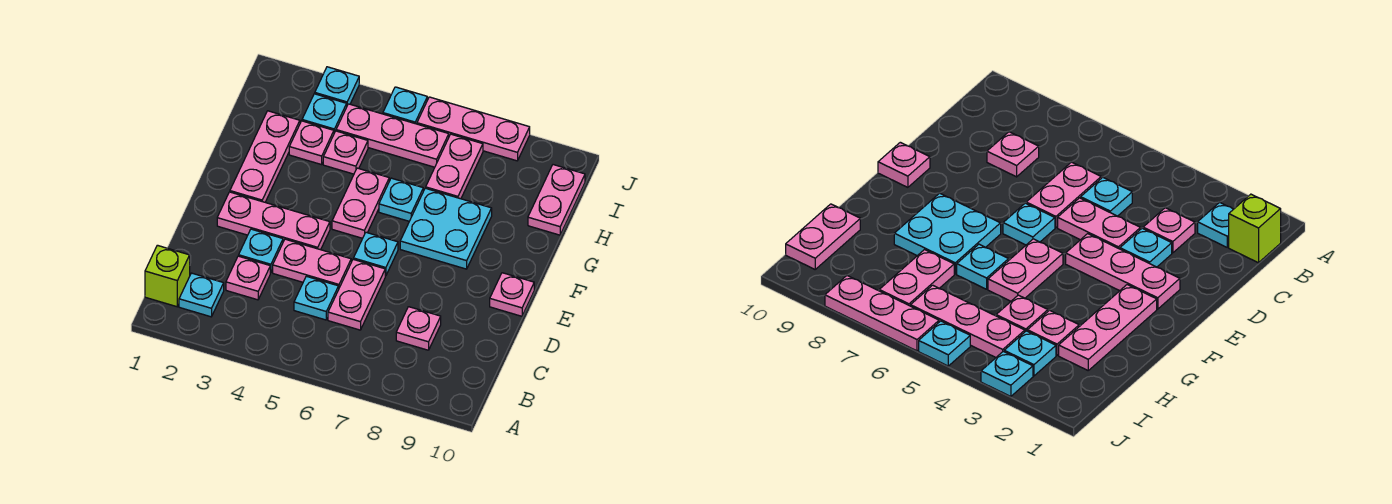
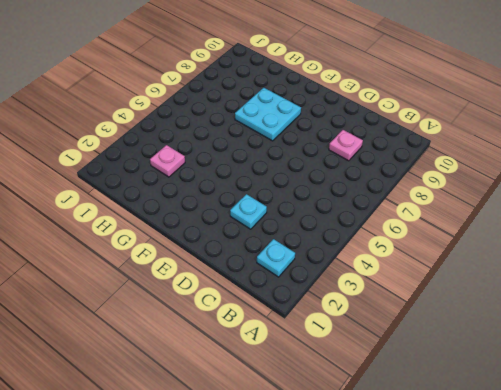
none -> lime 1x1 brick [145,245,190,307]
none -> pink 1x1 plate [226,256,270,300]
none -> cyan 1x1 plate [294,276,339,320]

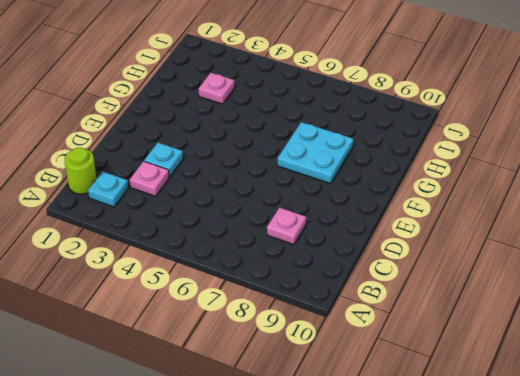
lime 1x1 round brick [65,148,97,194] -> lime 1x1 brick [145,245,190,307]
none -> cyan 1x1 plate [294,276,339,320]
none -> pink 1x2 plate [328,259,385,330]
none -> pink 1x2 plate [273,239,351,288]

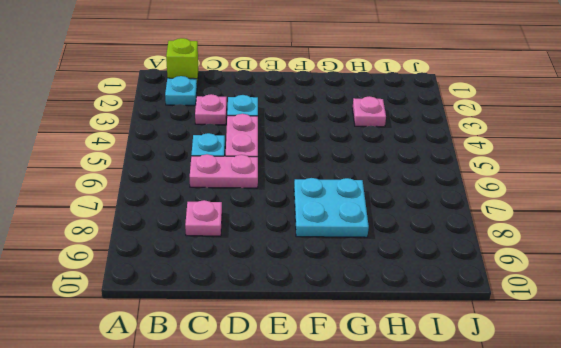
none -> pink 1x3 plate [217,192,330,250]
none -> cyan 1x1 plate [353,232,398,276]
none -> pink 1x1 plate [490,273,534,316]

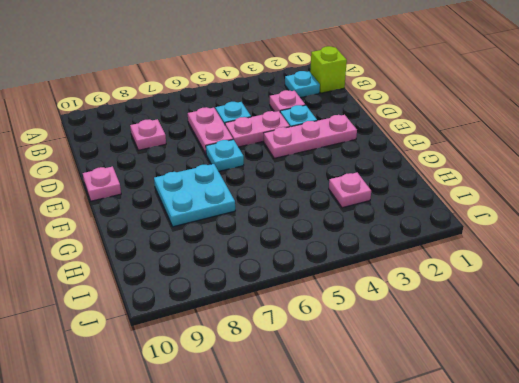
none -> pink 1x3 plate [230,111,300,202]
none -> pink 1x2 plate [332,168,389,238]
none -> cyan 1x1 plate [379,178,423,221]

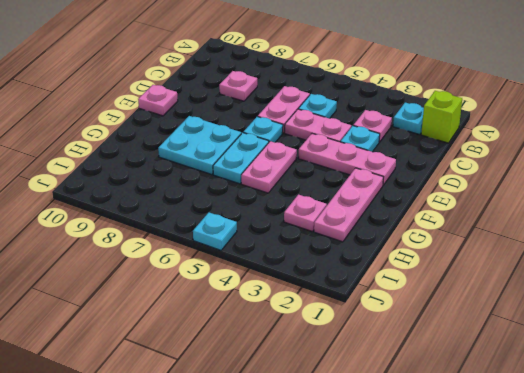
cyan 1x2 plate [213,133,269,184] -> cyan 1x1 plate [379,178,423,221]
none -> pink 1x1 plate [323,131,368,174]
none -> pink 1x2 plate [426,134,483,199]
none -> pink 1x2 plate [528,165,585,235]

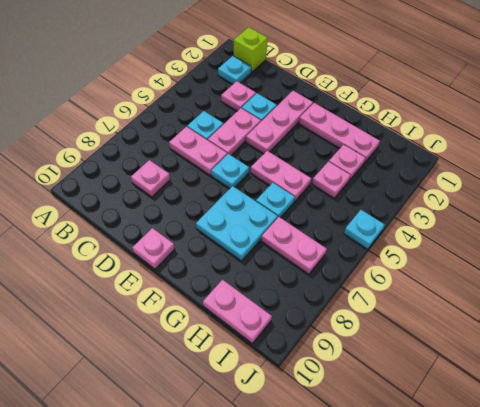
none -> cyan 1x1 plate [302,94,347,133]
none -> pink 1x3 plate [336,104,449,167]
none -> cyan 1x1 plate [315,67,359,105]

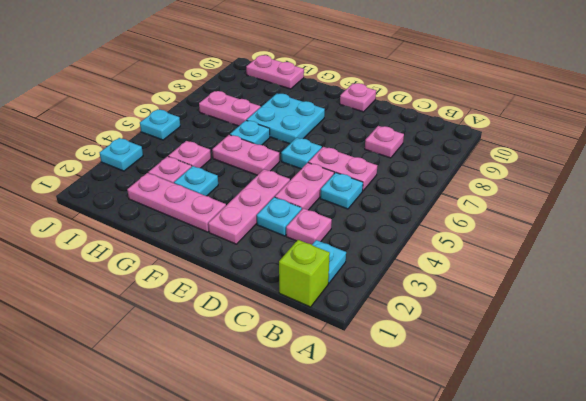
cyan 1x1 plate [174,166,218,196] -> cyan 1x1 plate moved to [302,94,347,133]
none -> pink 1x3 plate [336,104,449,167]
none -> pink 1x3 plate [417,97,530,161]

